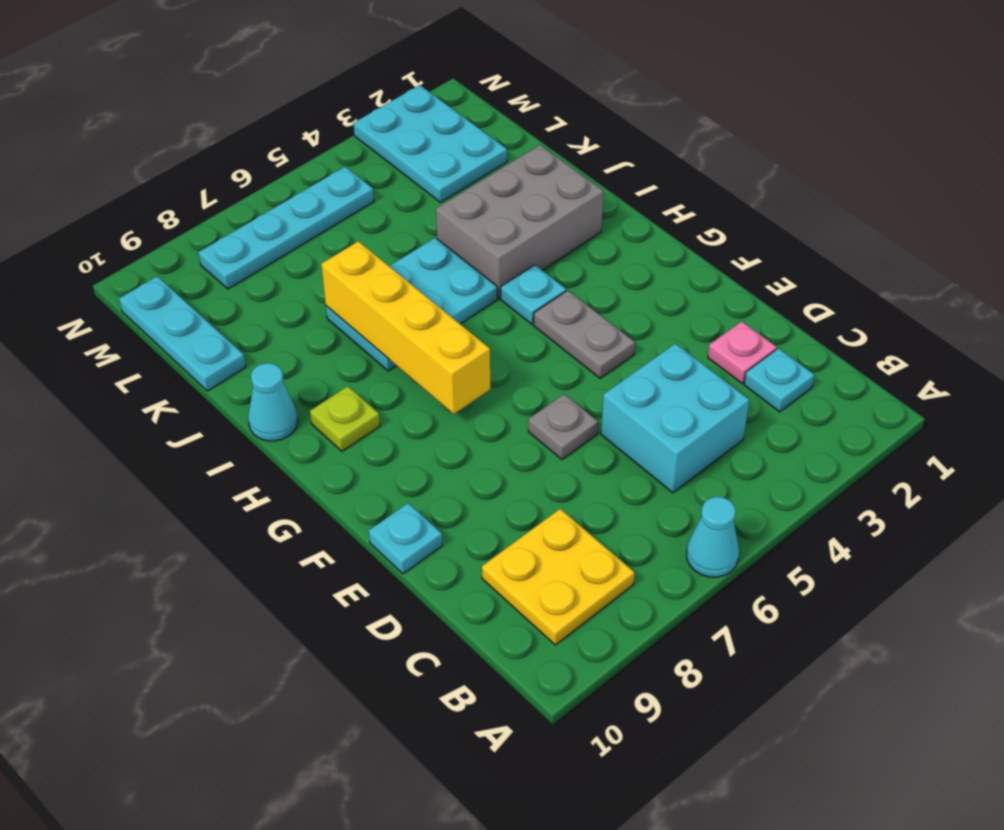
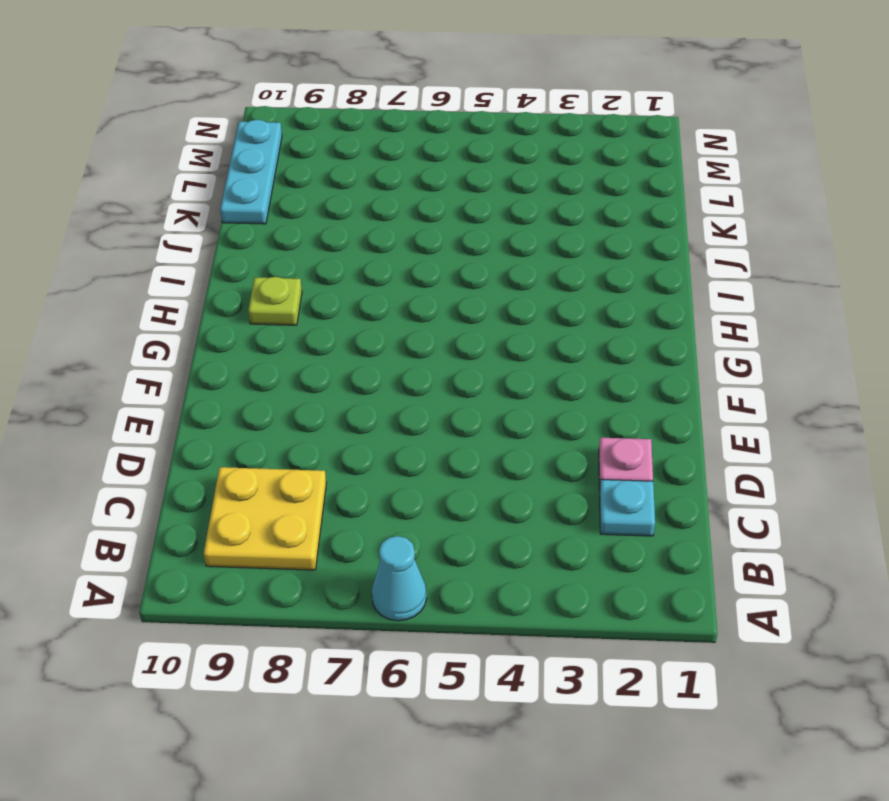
none -> cyan 2x2 brick [601,344,749,493]
none -> grey 1x1 plate [528,394,598,460]
none -> cyan 1x1 plate [369,503,442,574]

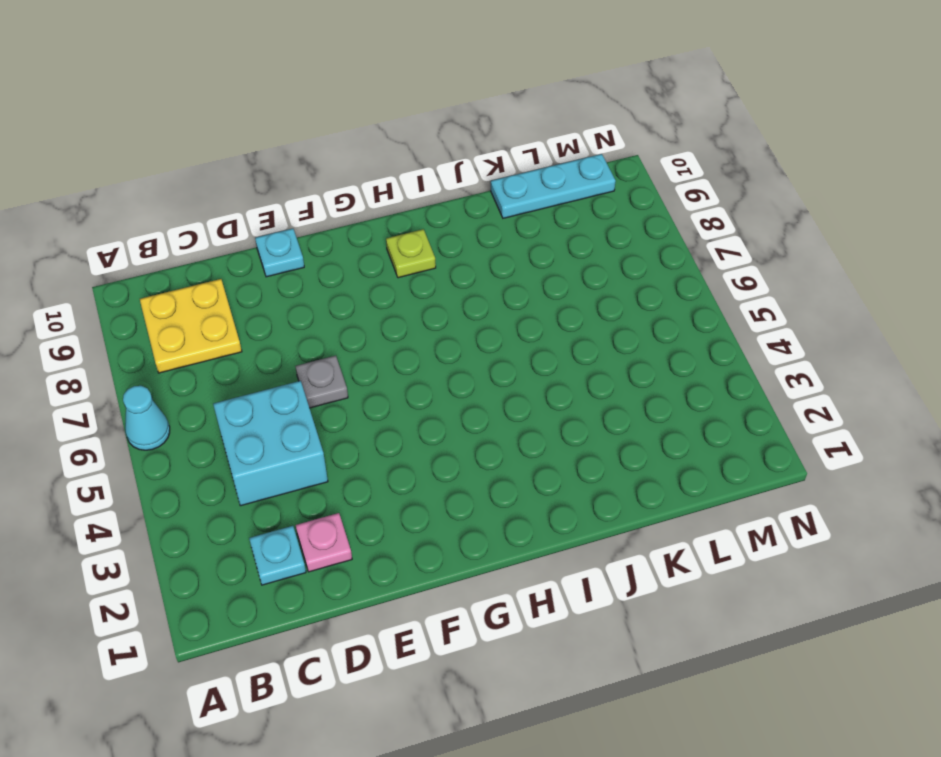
none -> grey 1x2 plate [534,290,635,378]
none -> cyan 1x1 plate [501,265,566,324]
none -> grey 2x3 brick [436,145,604,298]

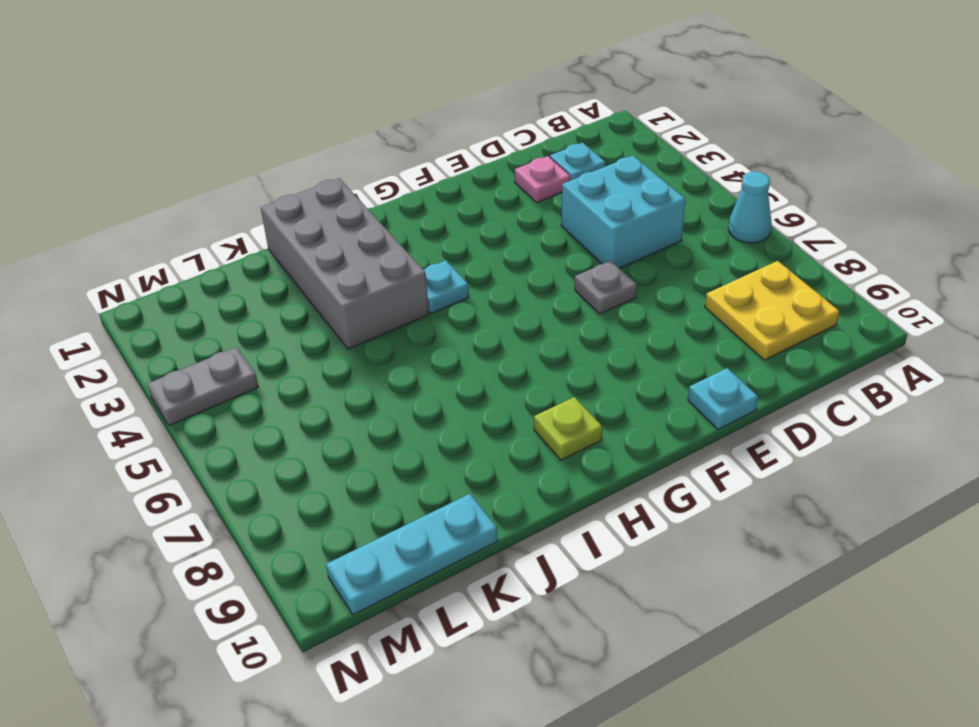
grey 2x4 brick [261,178,429,349] -> grey 2x3 brick [436,145,604,298]
grey 1x2 plate [148,347,258,426] -> grey 1x2 plate moved to [534,290,635,378]
none -> cyan 2x3 plate [326,238,498,371]
none -> cyan 1x1 cone [248,363,298,441]
none -> cyan 2x3 plate [353,85,507,202]

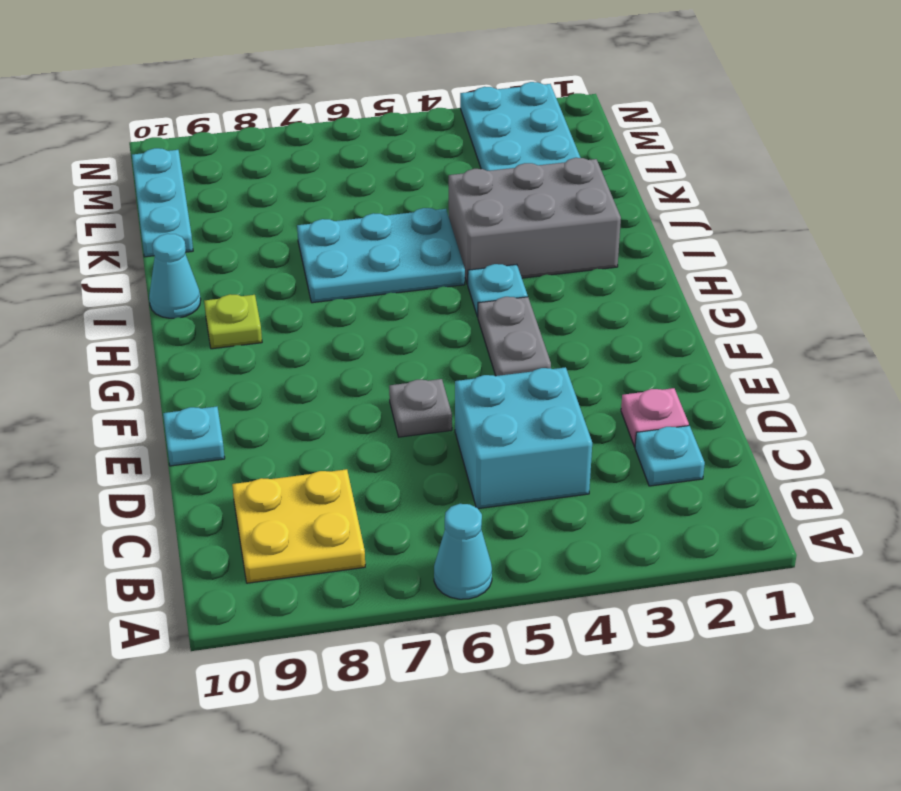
none -> cyan 1x4 plate [198,167,374,289]
none -> yellow 1x4 brick [321,241,490,414]

